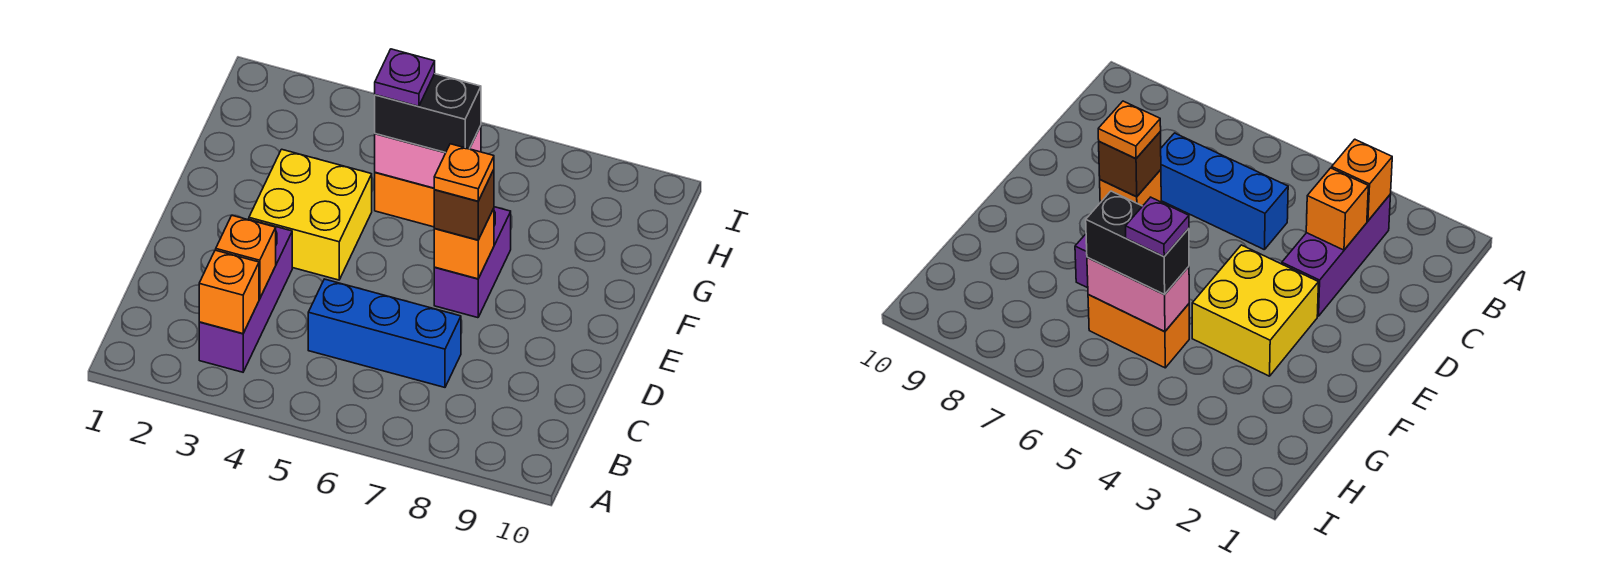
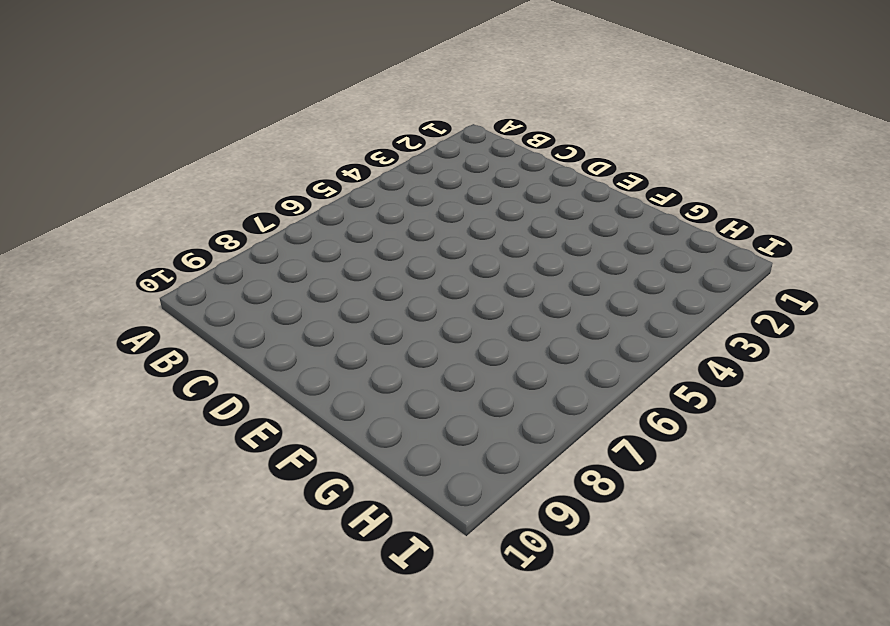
none -> purple 1x3 brick [199,219,292,372]
none -> blue 1x3 brick [308,279,461,387]
none -> yellow 2x2 brick [249,149,372,280]

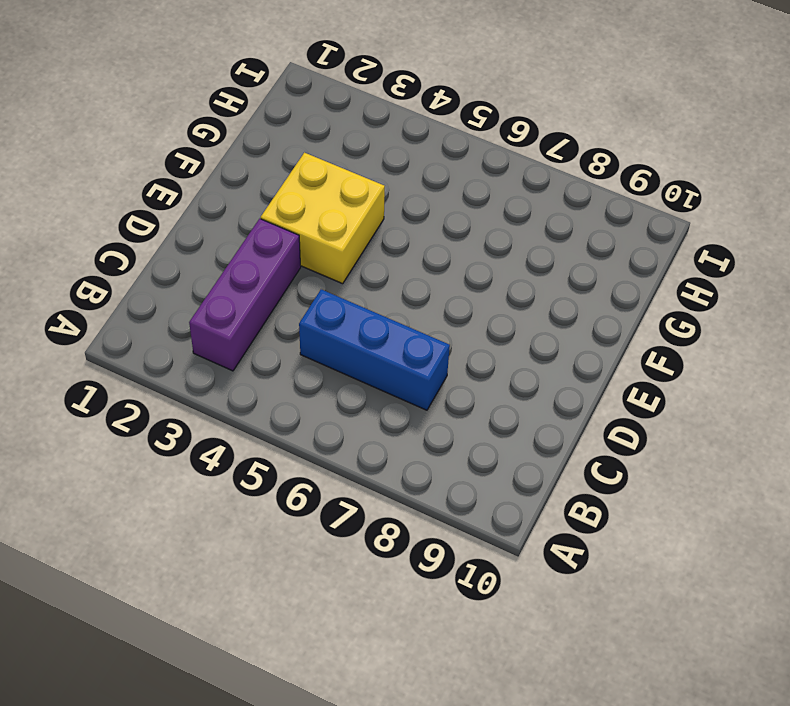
none -> purple 1x2 brick [434,207,511,318]
none -> orange 1x2 brick [375,173,434,227]
none -> orange 1x1 brick [199,250,259,334]

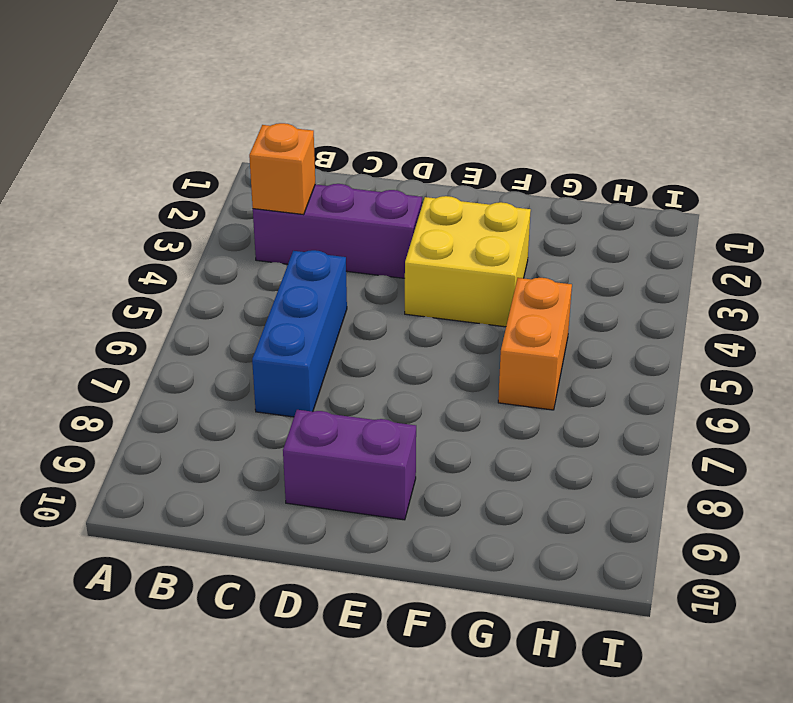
purple 1x2 brick [283,410,416,520] -> purple 1x2 brick moved to [434,207,511,318]
none -> orange 1x1 brick [216,215,276,299]
none -> orange 1x1 brick [434,208,494,279]
none -> pink 1x2 brick [375,126,481,188]

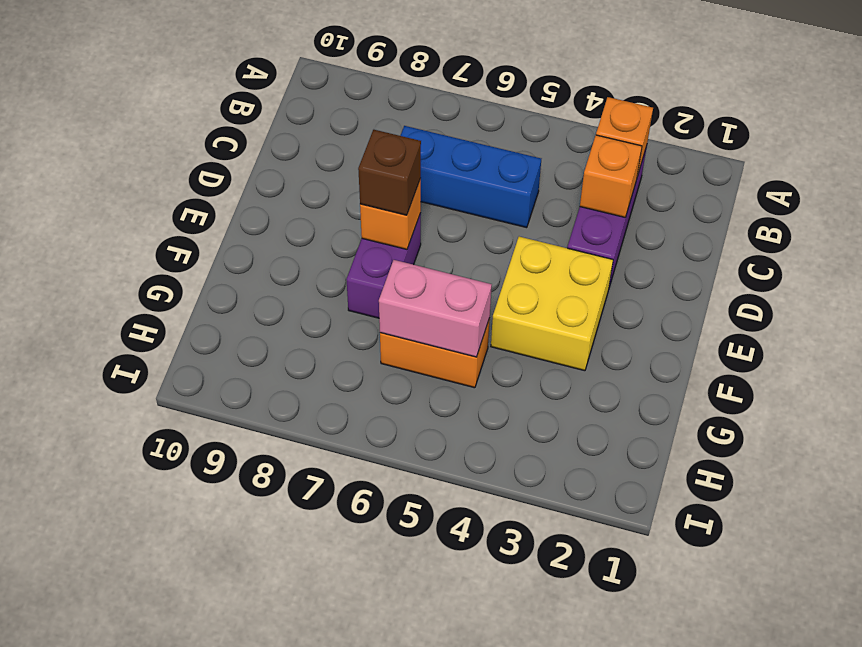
none -> black 1x2 brick [375,74,481,153]
none -> orange 1x1 plate [434,144,494,201]
none -> purple 1x1 plate [375,49,435,106]

